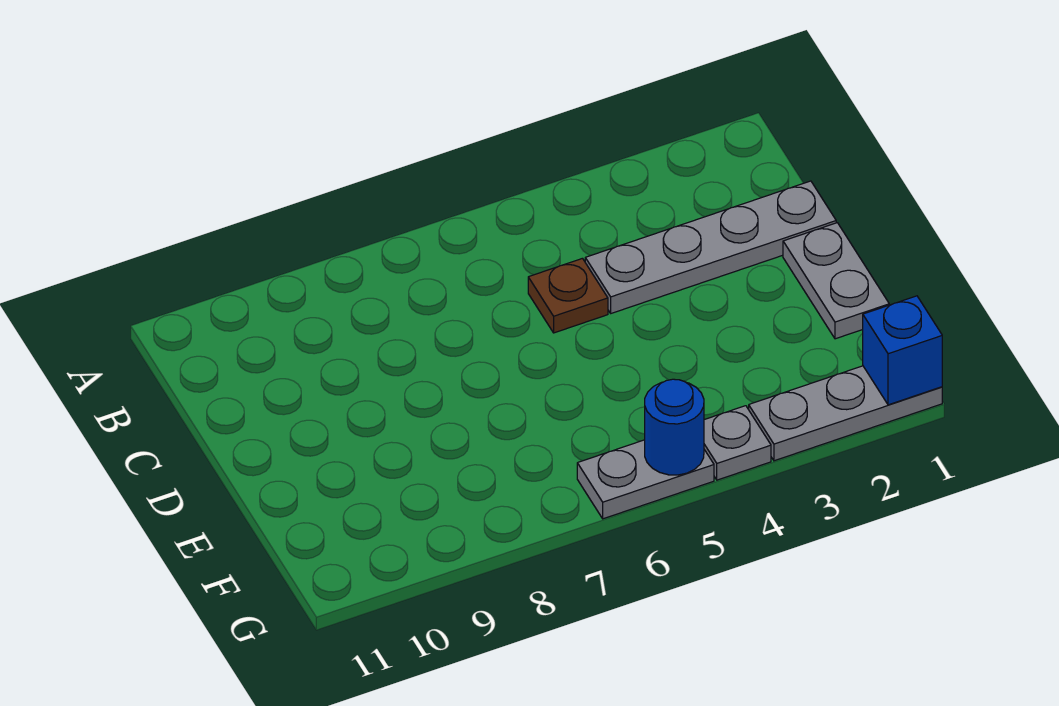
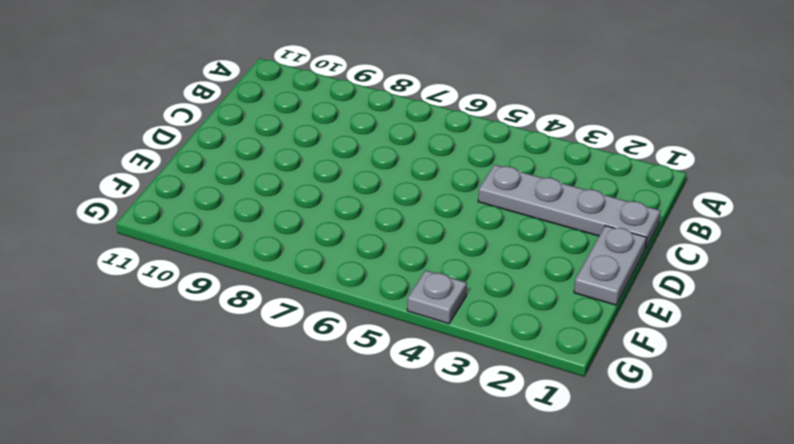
none -> brown 1x1 plate [528,258,608,333]
none -> grey 1x3 plate [749,366,942,461]

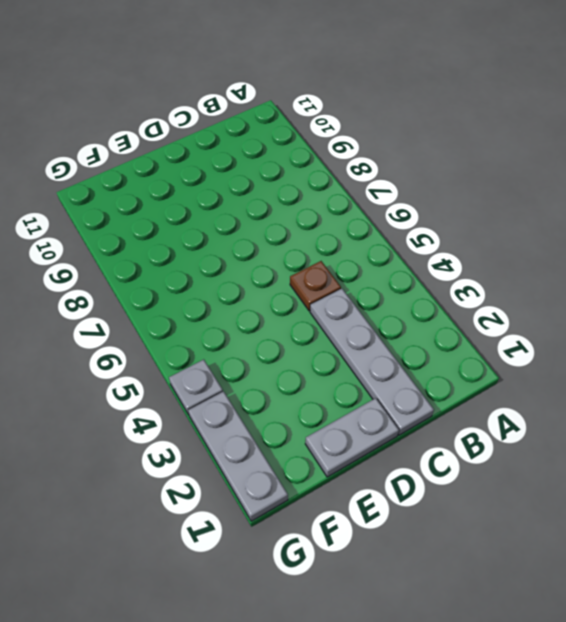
none -> grey 1x2 plate [577,440,714,519]
none -> blue 1x1 brick [863,296,942,405]

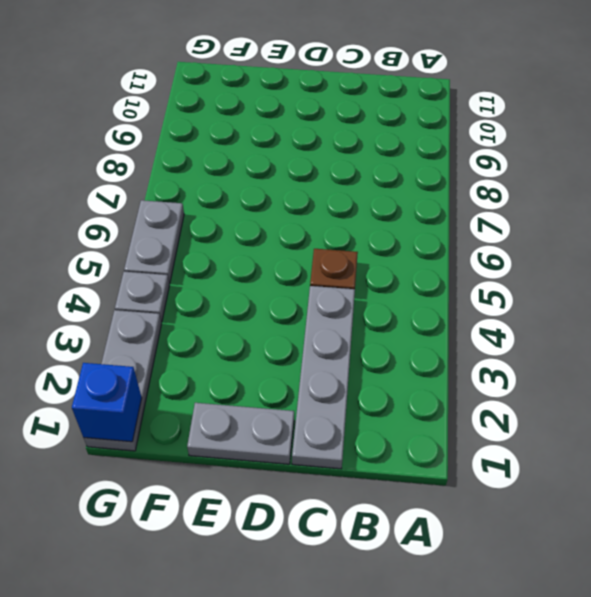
none -> blue 1x1 round brick [645,379,704,475]

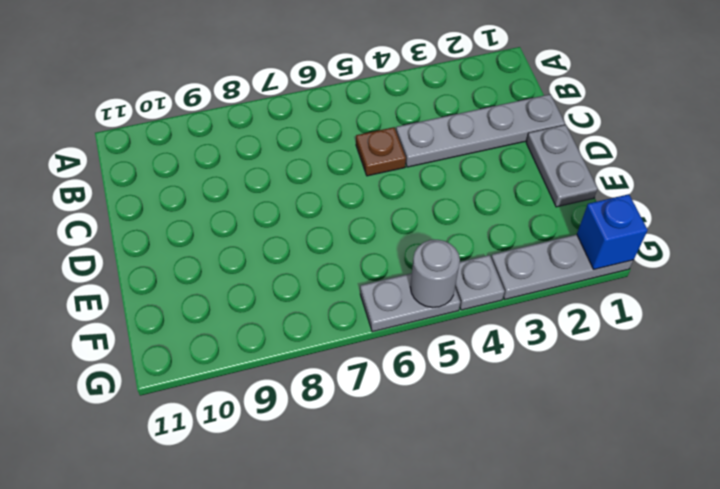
grey 1x1 round brick [410,240,460,307] -> blue 1x1 round brick [645,379,704,475]

